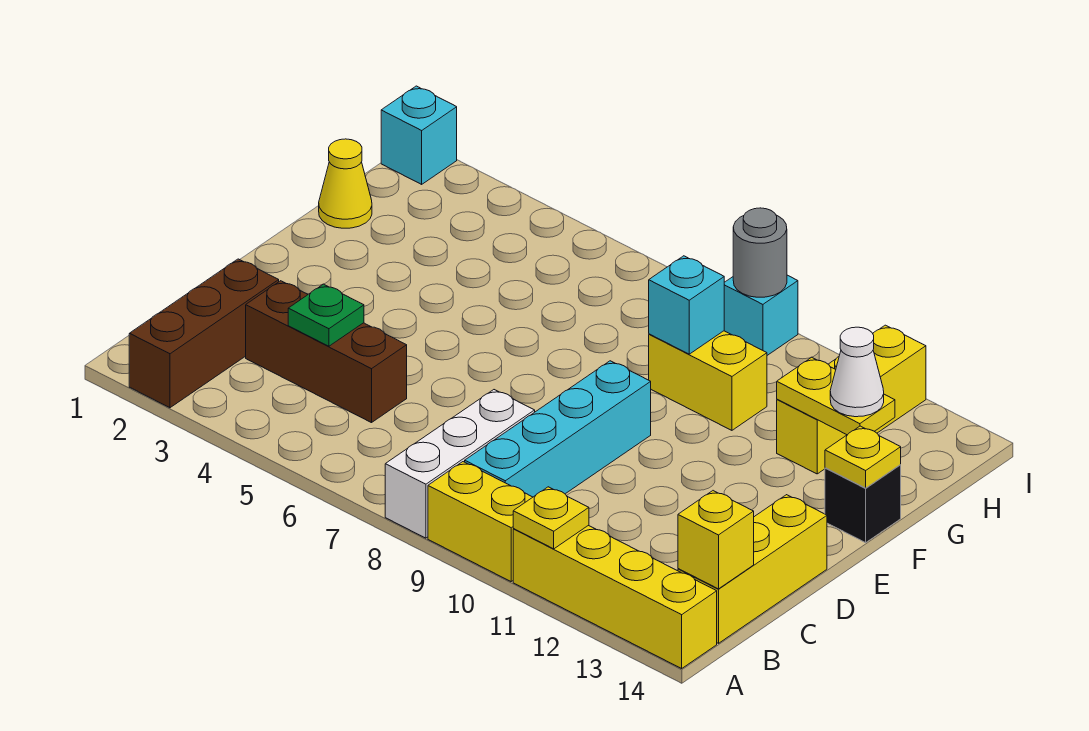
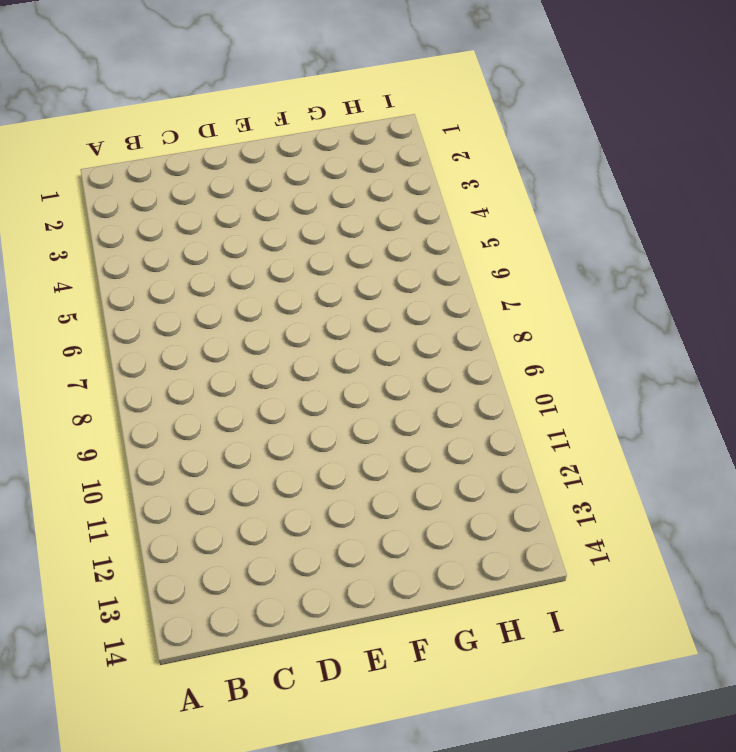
none -> brown 1x3 brick [129,259,279,408]
none -> white 1x3 brick [385,390,535,538]
none -> yellow 1x2 brick [428,462,533,581]

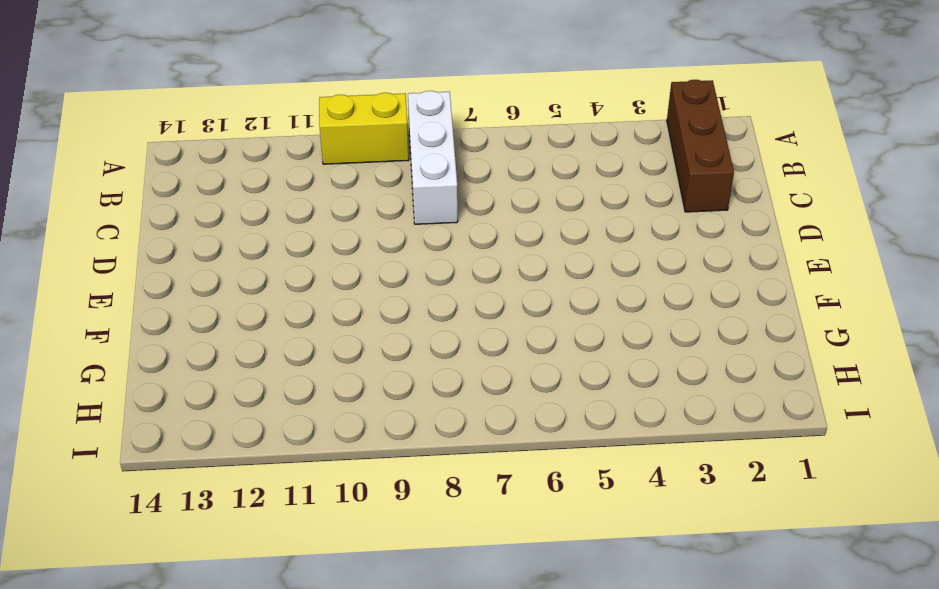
none -> yellow 1x4 brick [513,525,717,668]
none -> cyan 1x4 brick [465,361,651,497]
none -> yellow 1x3 brick [678,495,827,643]

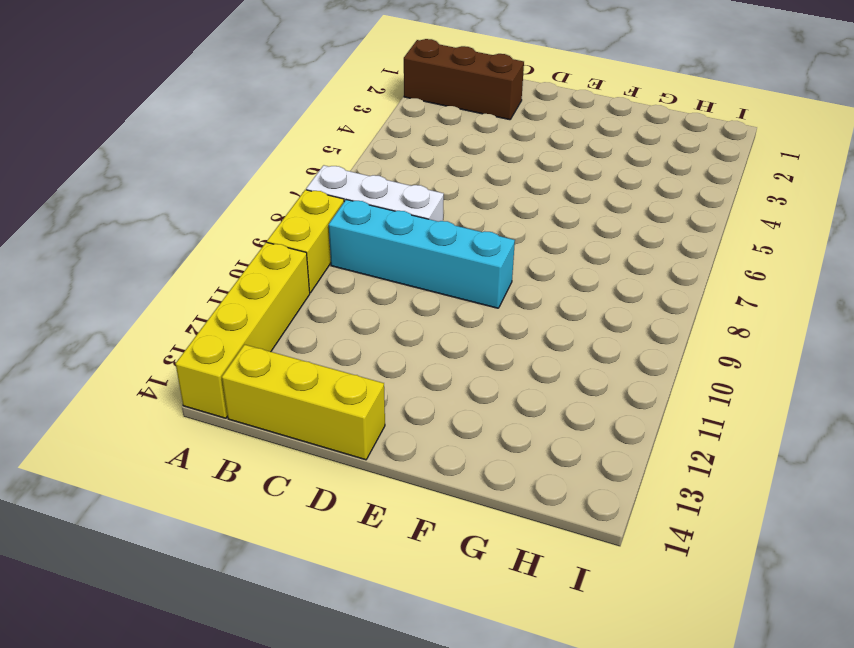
none -> brown 1x3 brick [246,281,407,423]
none -> black 1x1 brick [825,465,901,543]
none -> yellow 1x1 cone [319,139,372,228]

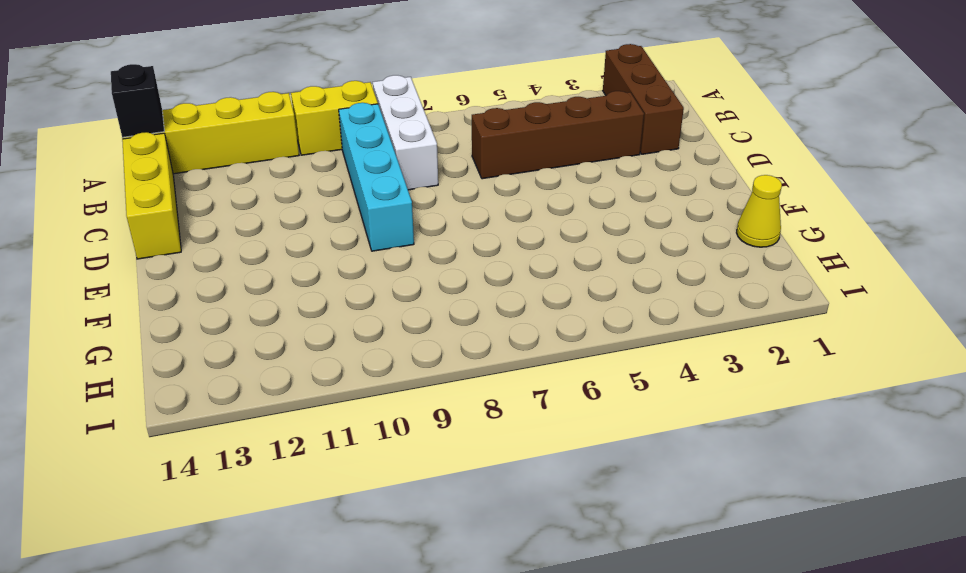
black 1x1 brick [111,64,164,137] -> black 1x1 brick moved to [825,465,901,543]
brown 1x4 brick [472,91,644,179] -> brown 1x3 brick [246,281,407,423]
none -> yellow 1x2 brick [649,331,767,430]
none -> yellow 1x3 brick [777,325,926,474]
none -> cyan 1x1 brick [381,86,457,184]

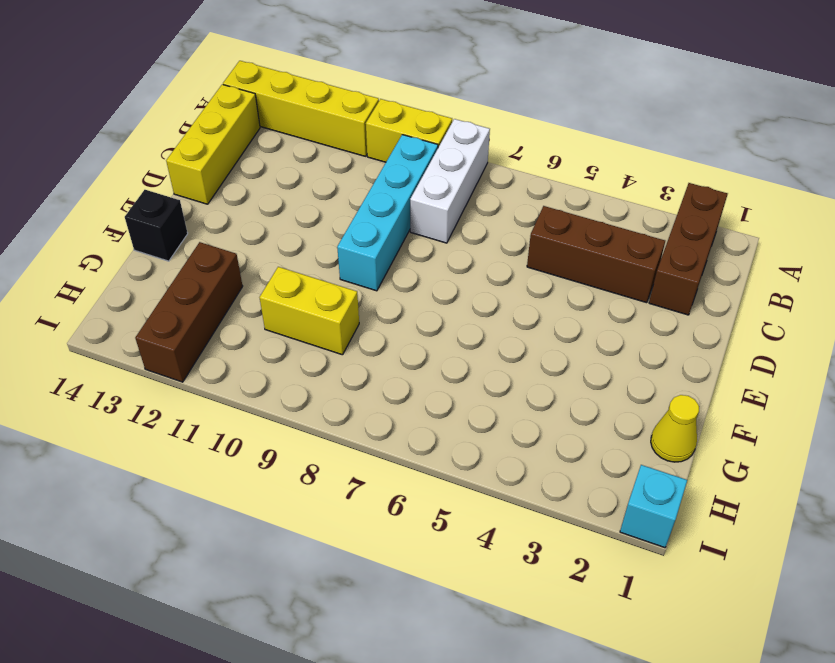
brown 1x3 brick [135,242,243,382] -> yellow 1x3 brick [777,325,926,474]
none -> cyan 1x1 brick [724,275,798,355]
none -> yellow 1x1 plate [513,487,589,549]
none -> yellow 1x1 brick [678,491,754,589]

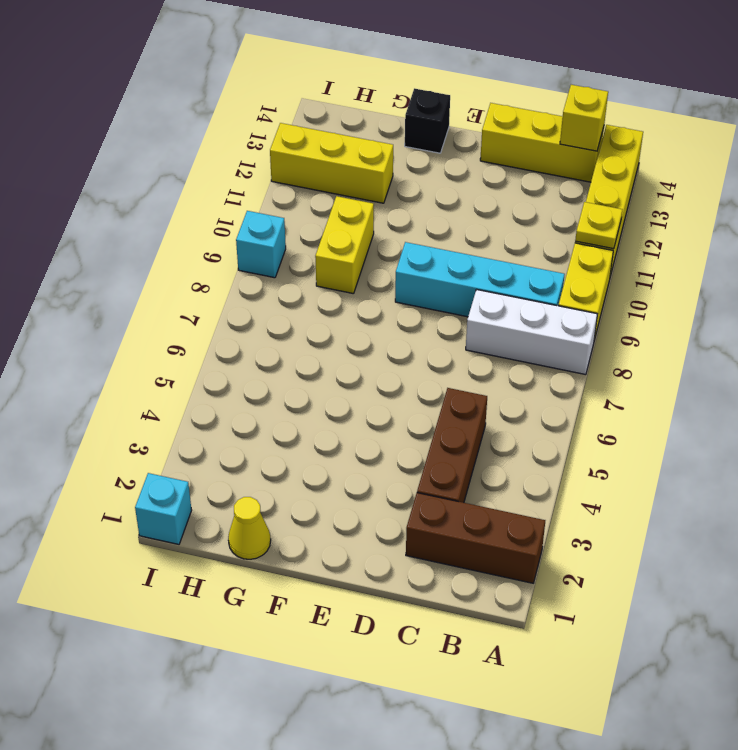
none -> green 1x1 plate [288,284,364,346]
none -> yellow 1x1 plate [825,426,901,488]
none -> cyan 1x1 brick [649,256,724,354]

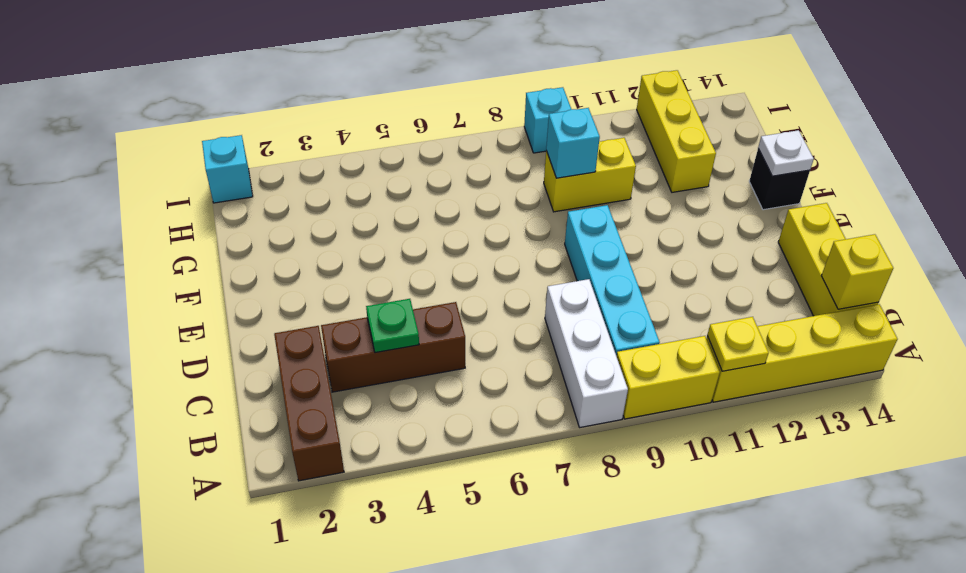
white 1x1 plate [758,130,814,176] -> yellow 1x1 plate [825,426,901,488]
none -> yellow 1x1 cone [319,139,372,228]
none -> yellow 1x2 plate [777,357,895,435]
none -> grey 1x1 round brick [733,208,787,297]

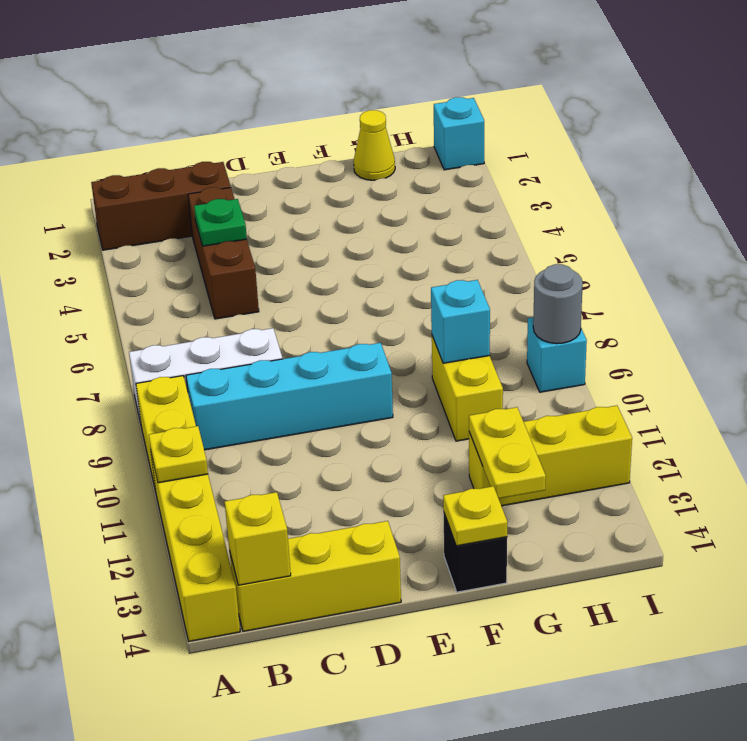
none -> white 1x1 cone [830,327,884,417]

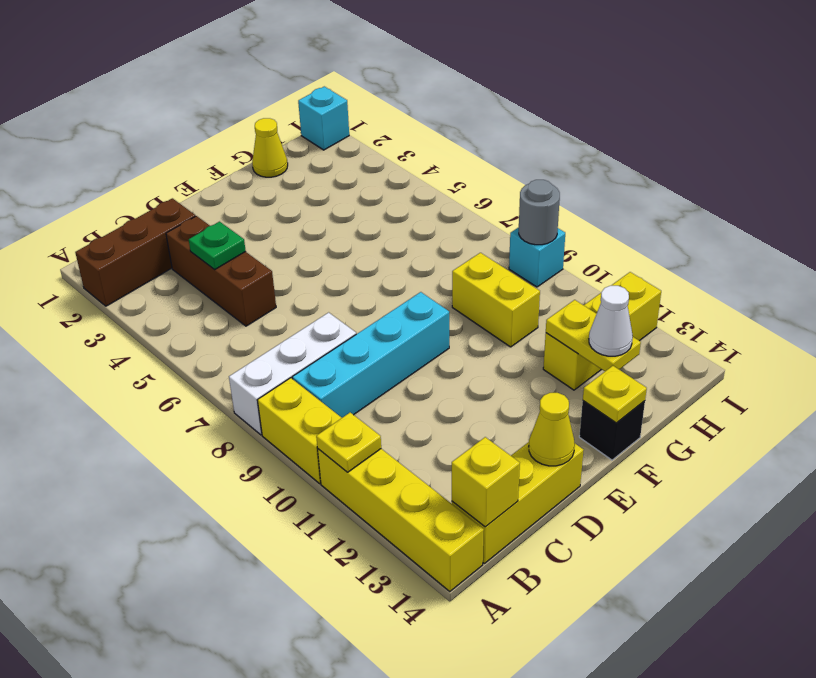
yellow 1x1 cone [529,393,575,466] -> none
none -> cyan 1x1 brick [649,256,724,354]

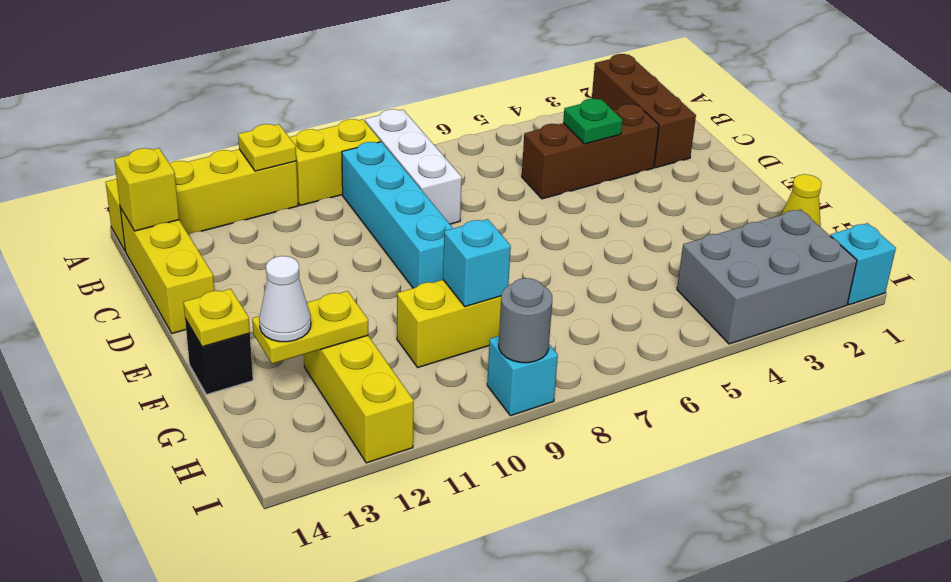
grey 2x3 brick [677,209,857,344] -> none

